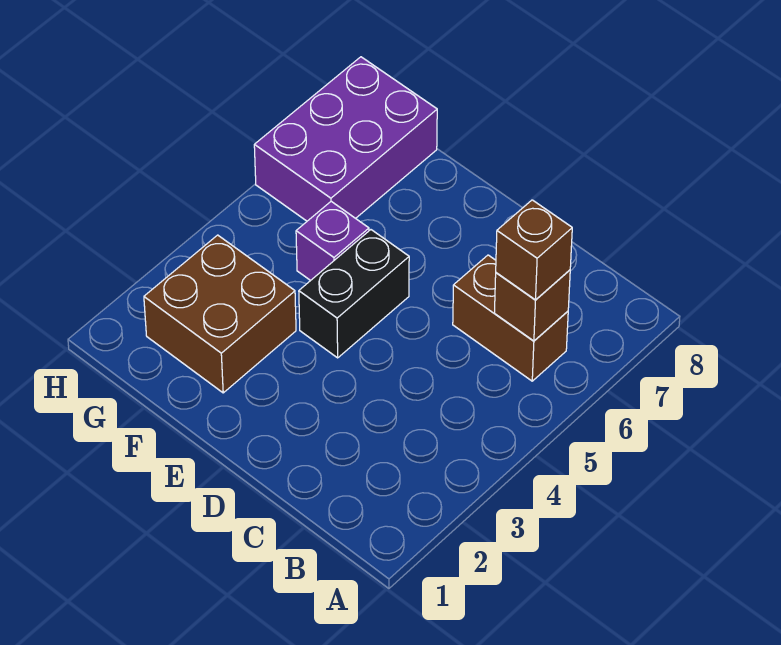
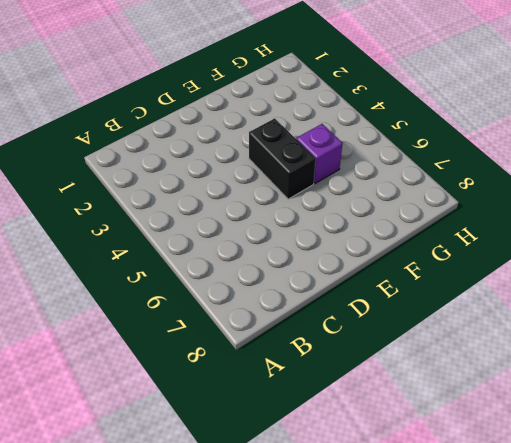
none -> brown 1x2 brick [453,255,568,381]
none -> brown 2x2 brick [144,235,296,393]

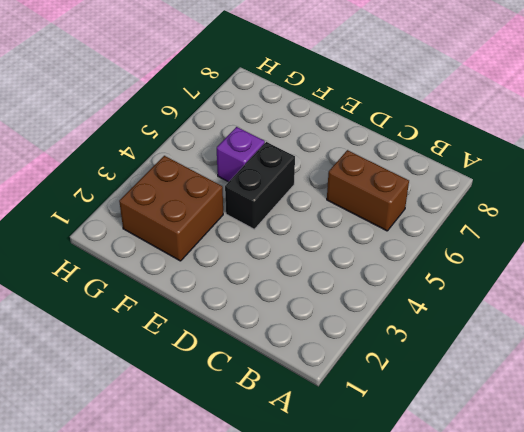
none -> purple 2x3 brick [254,57,437,221]
none -> brown 1x1 brick [495,270,570,341]

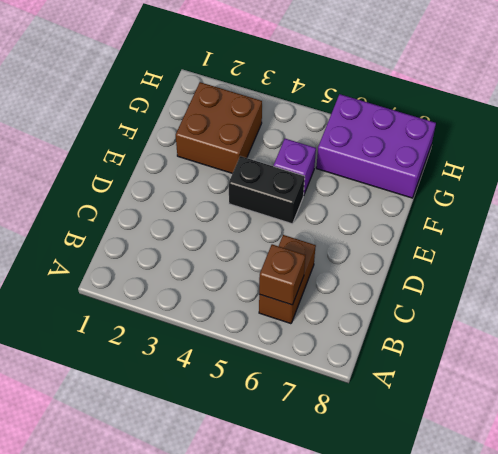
none -> brown 1x1 brick [496,200,572,300]

